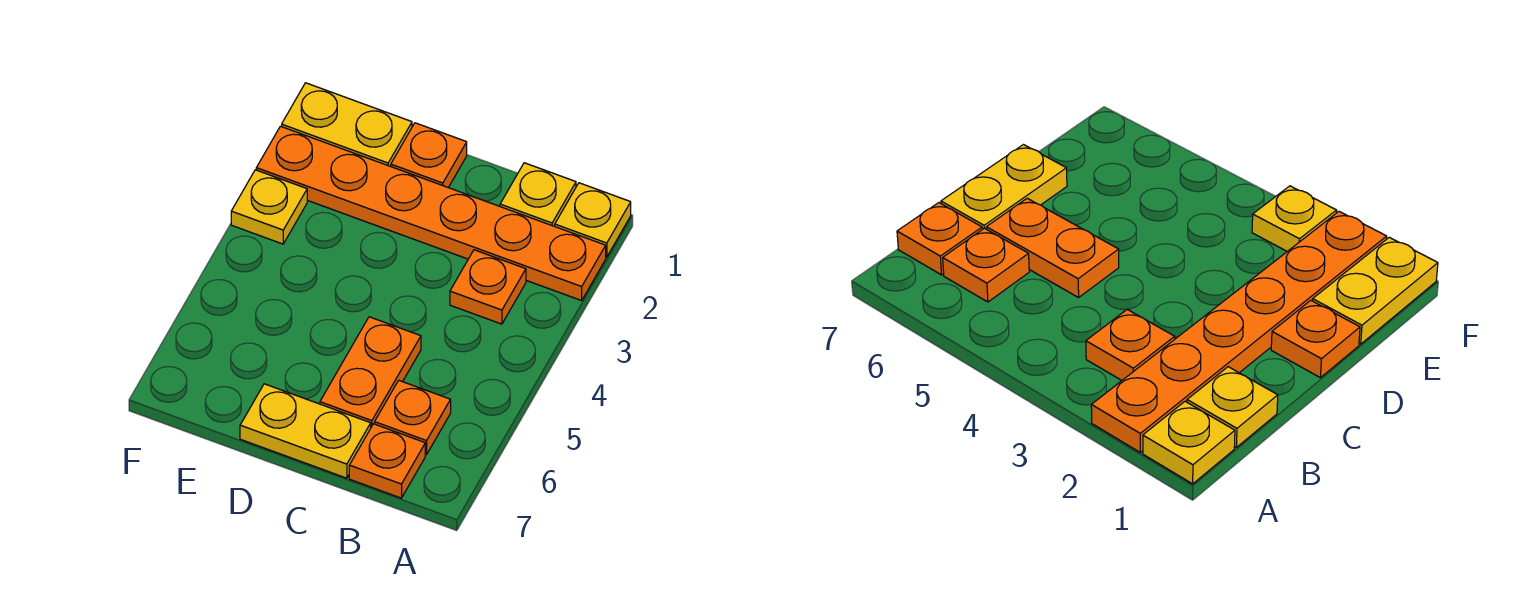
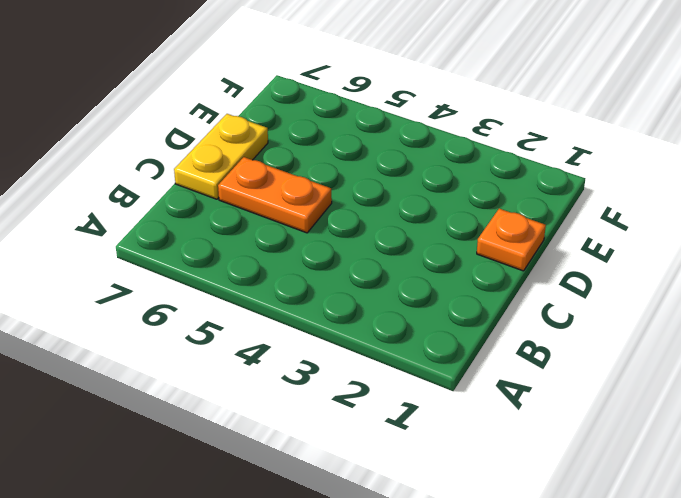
none -> yellow 1x1 plate [555,183,631,257]
none -> orange 1x6 plate [256,126,606,301]

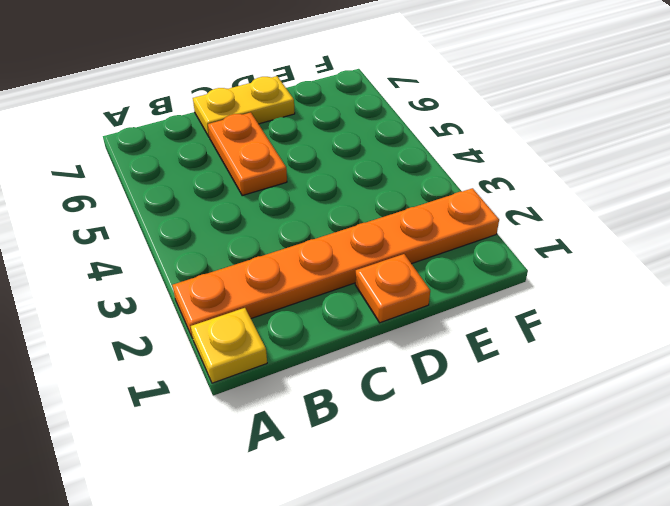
none -> yellow 1x1 plate [500,163,576,226]
none -> orange 1x1 plate [450,250,526,324]

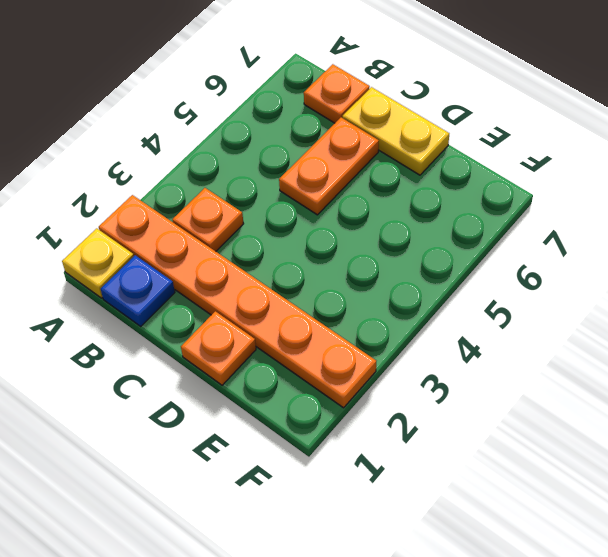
blue 1x1 plate [101,255,175,326] -> yellow 1x1 plate [500,163,576,226]
none -> orange 1x1 plate [375,380,451,455]
none -> yellow 1x2 plate [282,83,412,166]

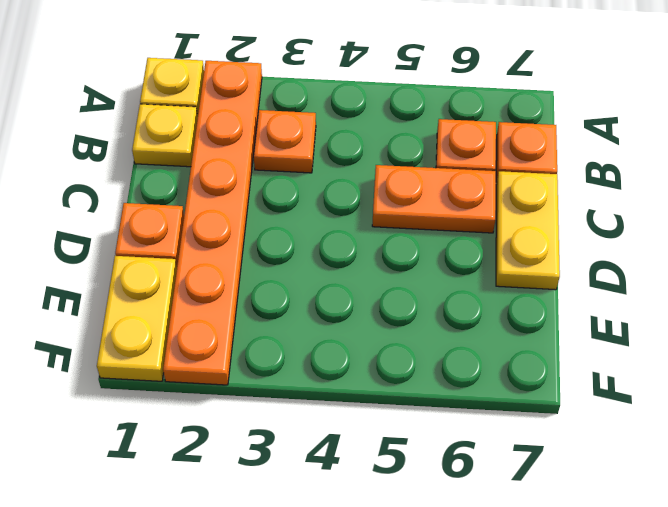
none -> yellow 1x1 plate [231,170,307,244]

